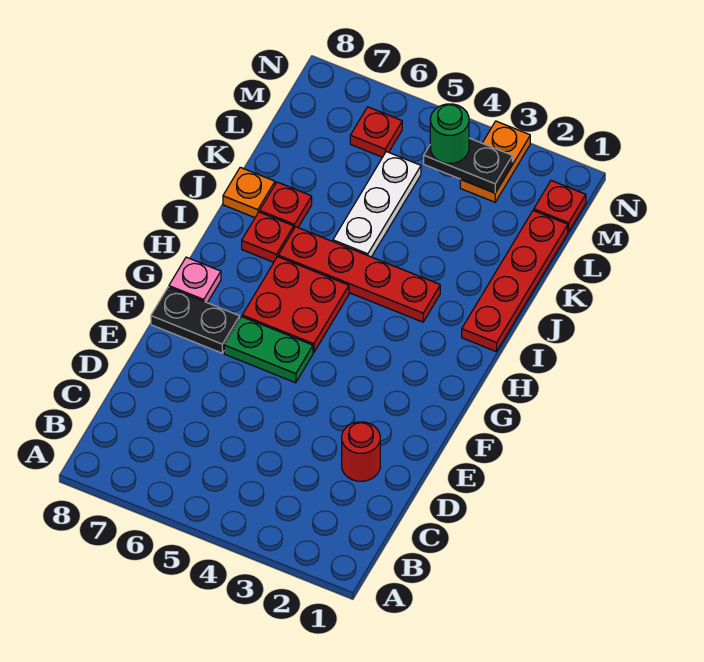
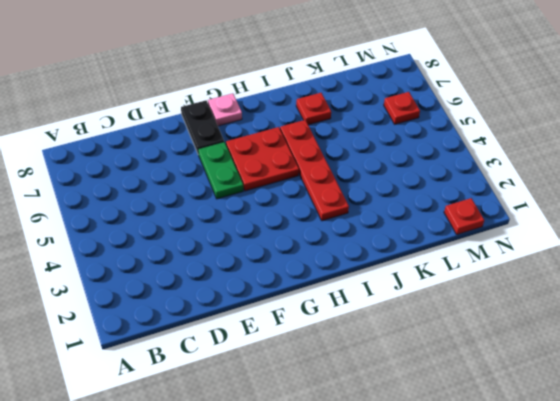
none -> red 1x1 round brick [342,422,380,481]
none -> red 1x4 plate [462,210,568,352]
none -> red 1x1 plate [242,212,294,262]

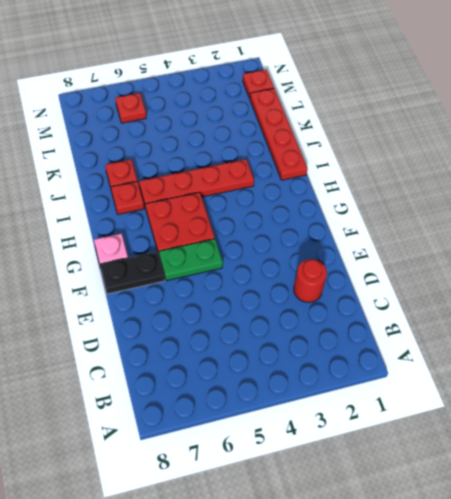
none -> white 1x3 plate [333,152,421,257]
none -> orange 1x1 plate [223,167,275,218]
none -> orange 1x2 plate [460,121,530,202]

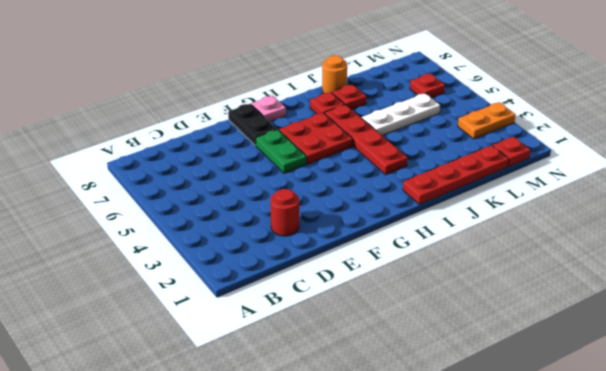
orange 1x1 round brick [322,55,347,93] -> orange 1x1 plate [223,167,275,218]
none -> black 1x2 plate [424,138,512,193]
none -> green 1x1 round brick [430,104,469,163]

